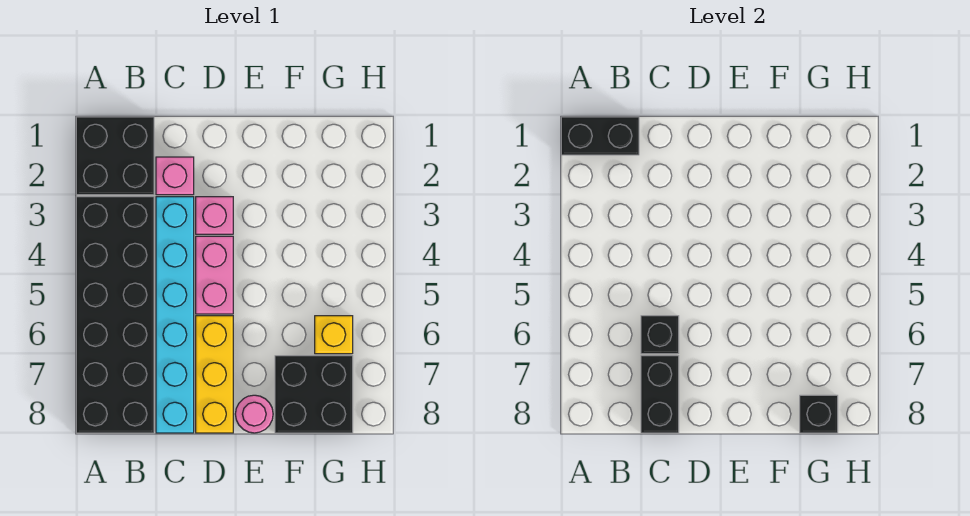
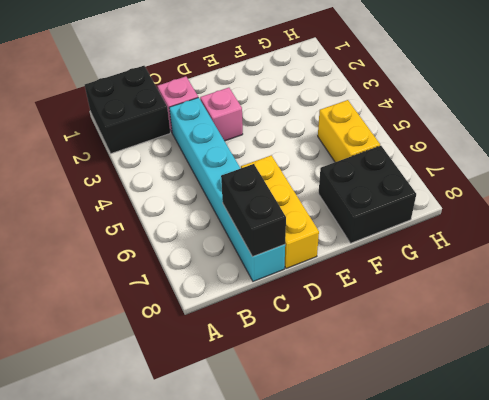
yellow 1x2 brick [318,100,380,162] -> yellow 1x1 brick [315,316,353,354]
none -> black 2x6 brick [76,197,154,433]
none -> pink 1x2 brick [196,236,233,314]
none -> pink 1x1 round brick [235,395,273,433]

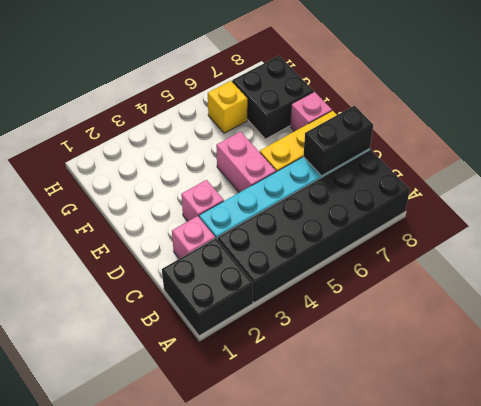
pink 1x2 brick [216,132,276,192] -> pink 1x2 brick turned to [196,236,233,314]
pink 1x1 brick [290,92,332,131] -> pink 1x1 round brick [235,395,273,433]
none -> black 1x2 brick [561,117,639,155]
none -> black 1x1 brick [641,316,679,354]
none -> black 1x1 brick [800,395,838,433]

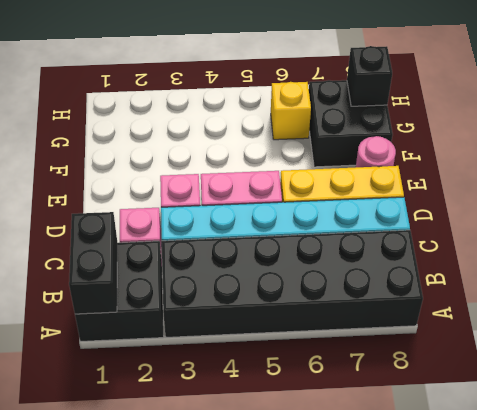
none -> black 1x1 brick [641,316,679,354]
none -> black 1x2 brick [641,356,679,433]

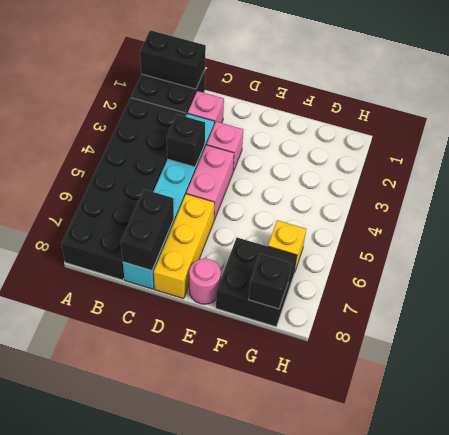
black 1x1 brick [167,115,205,167] -> black 1x1 brick moved to [641,316,679,354]

